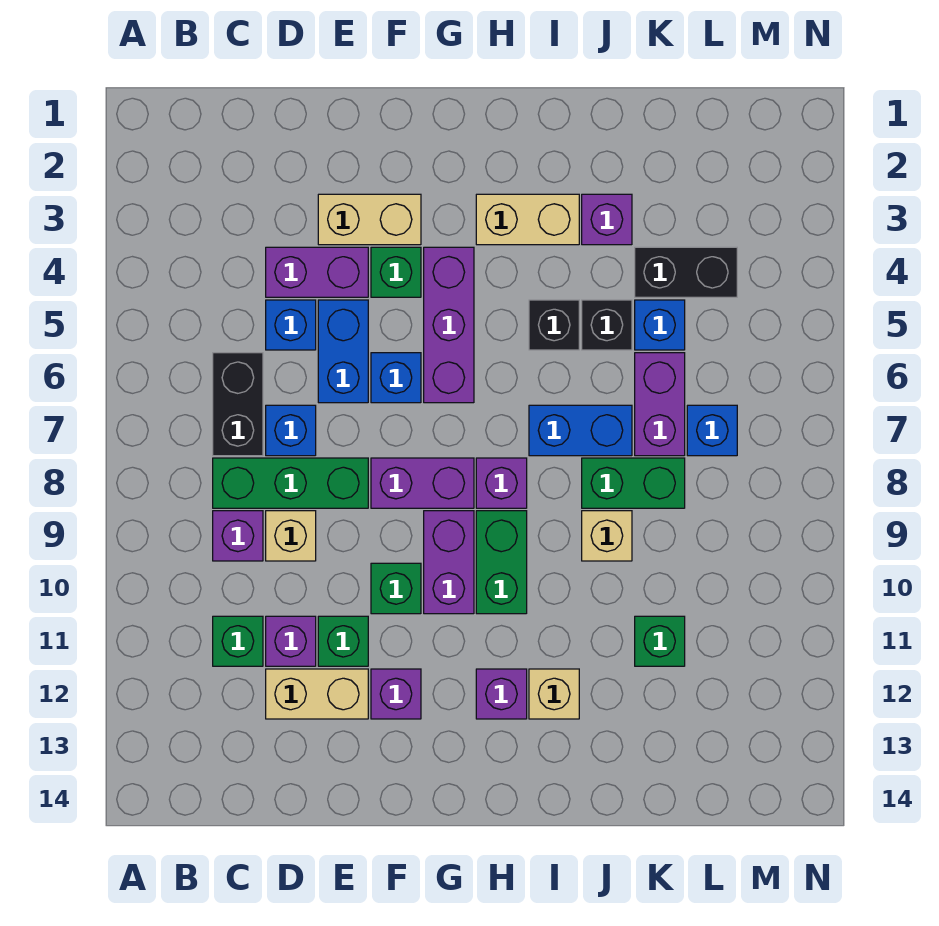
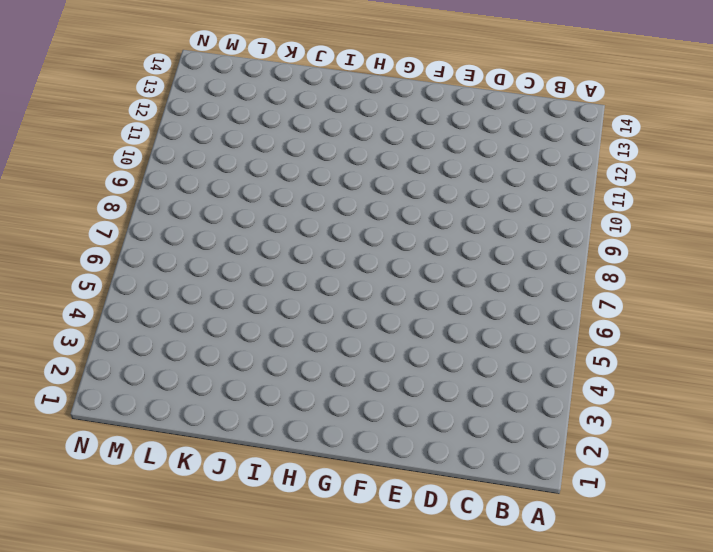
none -> black 1x2 brick [213,353,263,456]
none -> green 1x3 brick [213,458,368,508]
none -> purple 1x1 brick [213,511,263,561]
none -> green 1x1 brick [213,616,263,666]

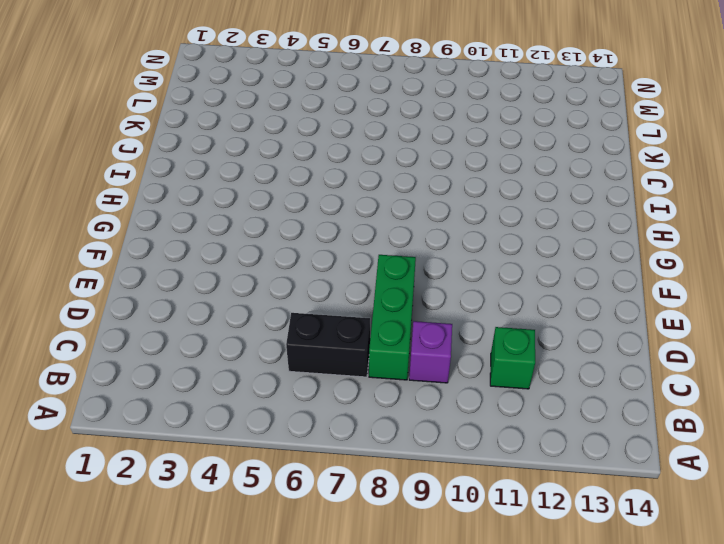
none -> purple 1x2 brick [266,247,368,297]
none -> blue 1x1 brick [266,300,316,350]
none -> blue 1x1 brick [266,405,316,456]
none -> tan 1x1 brick [266,511,316,561]

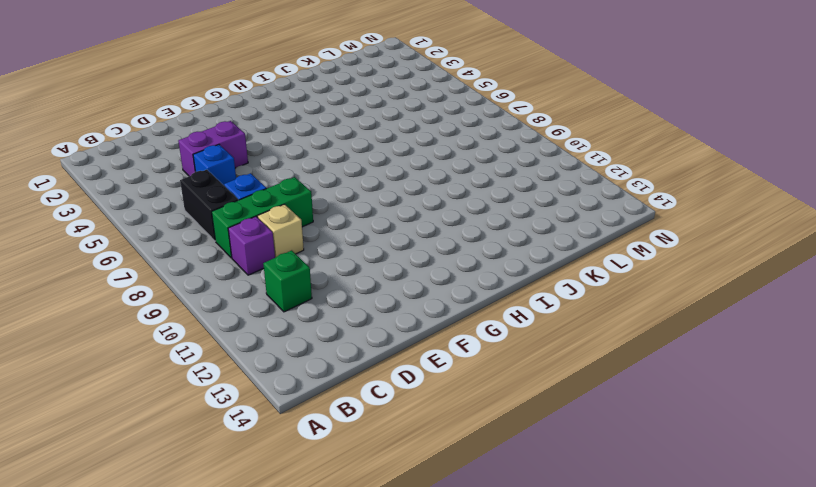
none -> purple 1x1 brick [266,616,316,666]
none -> tan 1x2 brick [266,669,368,719]
none -> tan 1x2 brick [318,194,421,245]
none -> blue 1x2 brick [318,300,368,403]

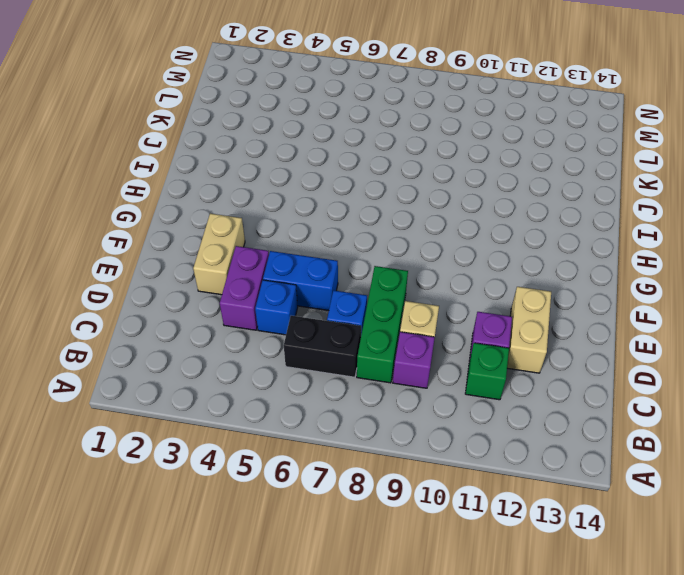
none -> green 1x1 brick [318,616,368,666]
none -> green 1x1 brick [371,247,421,297]
none -> blue 1x1 brick [371,353,421,403]
none -> purple 1x2 brick [371,458,474,508]

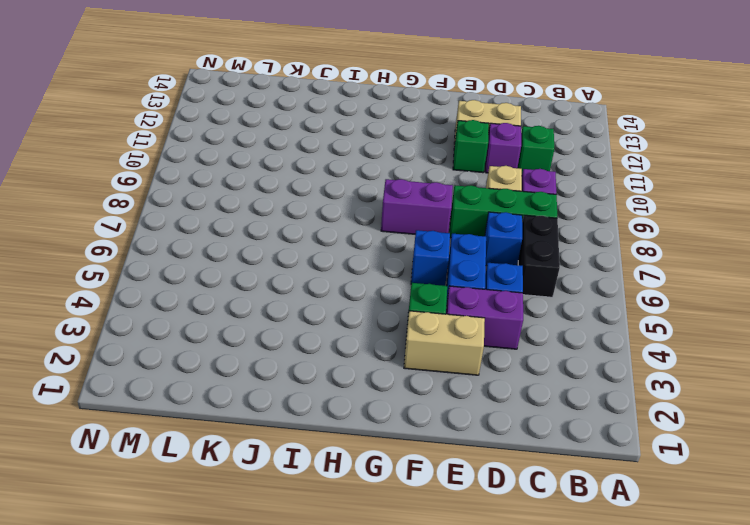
none -> green 1x1 brick [371,563,421,614]
none -> purple 1x1 brick [371,669,421,719]
none -> purple 1x3 brick [424,247,474,403]
none -> purple 1x2 brick [424,511,474,614]

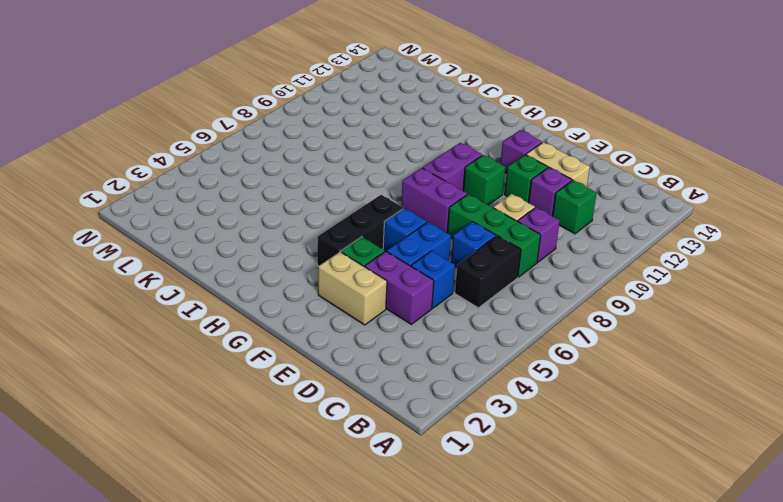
black 1x3 brick [317,195,403,266] -> purple 1x3 brick [424,247,474,403]
none -> tan 1x2 brick [476,194,579,245]
none -> purple 1x1 brick [476,458,527,508]
none -> green 1x2 brick [476,511,527,614]
none -> purple 1x1 brick [476,669,527,719]

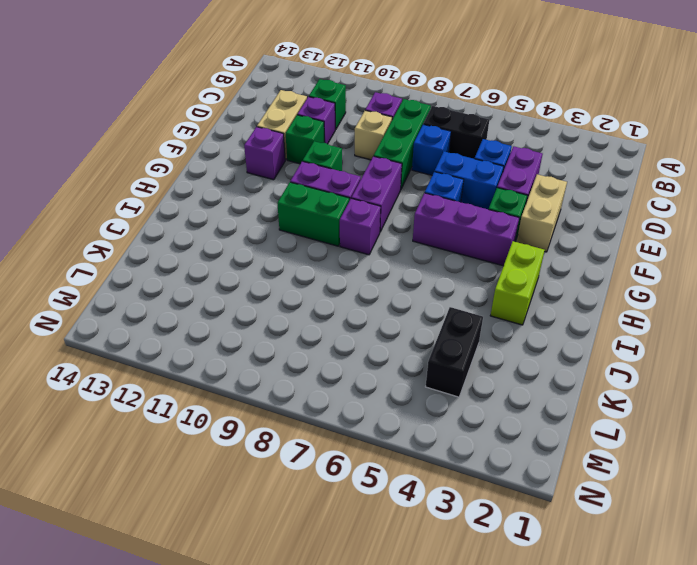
lime 1x2 brick [490,241,545,325] -> tan 1x2 brick [476,194,579,245]
none -> purple 1x1 brick [476,669,527,719]
none -> black 1x1 brick [529,300,579,350]
none -> blue 1x2 brick [529,405,632,456]
none -> tan 1x1 brick [529,669,579,719]

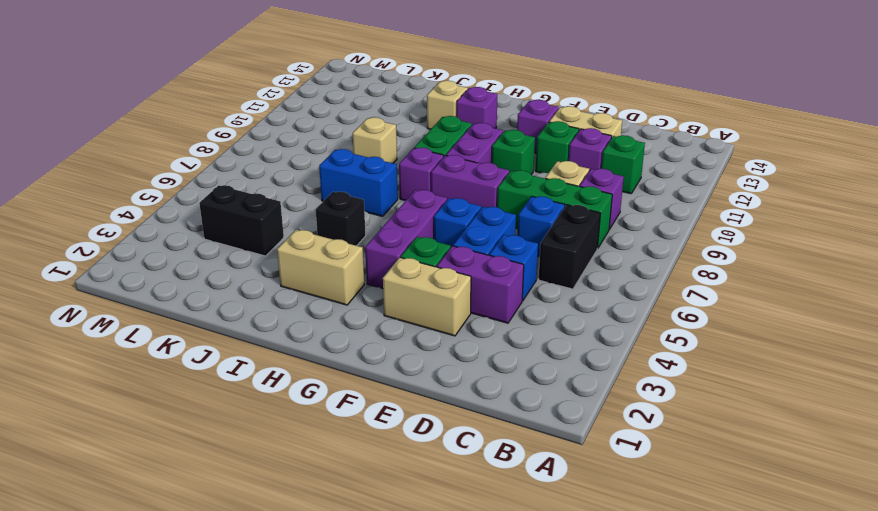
none -> purple 1x1 brick [582,194,632,245]
none -> black 1x1 brick [582,300,632,350]
none -> green 1x2 brick [582,458,685,508]
none -> blue 1x1 brick [635,300,685,350]

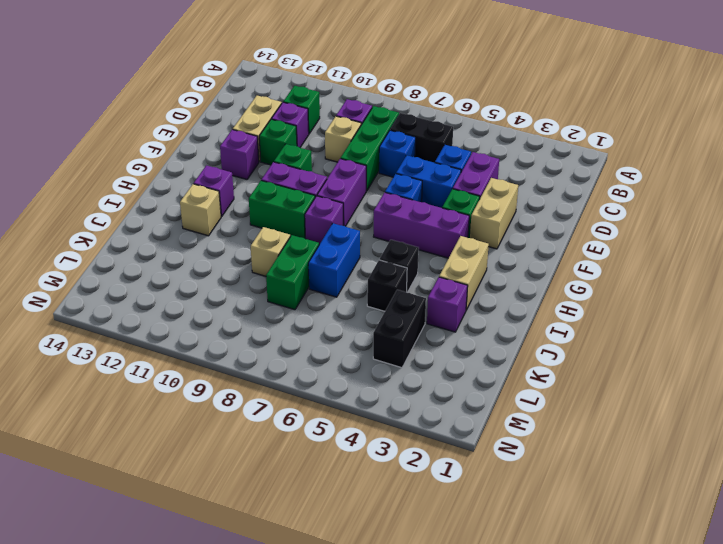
none -> blue 1x1 brick [635,300,685,350]
none -> purple 1x2 brick [635,353,685,456]
none -> green 1x1 brick [635,616,685,666]
none -> blue 1x1 brick [687,405,737,456]

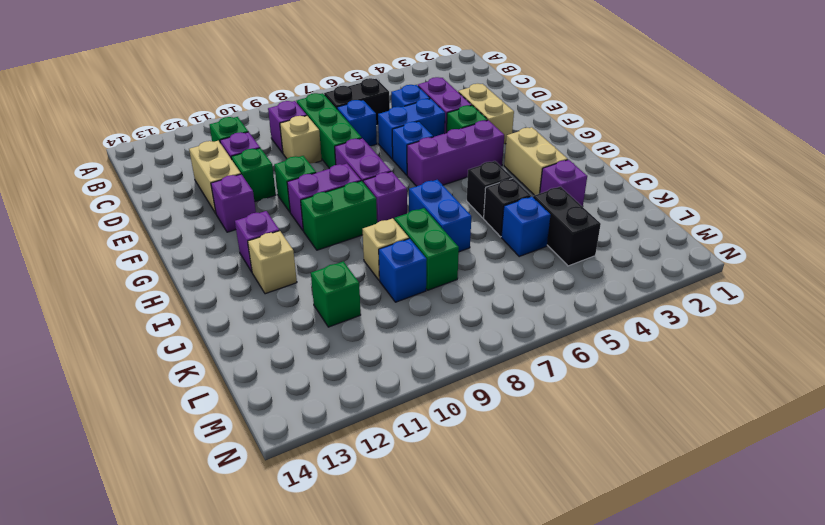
blue 1x1 brick [379,239,427,302] -> blue 1x1 brick moved to [687,405,737,456]
none -> purple 1x2 brick [635,353,685,456]

